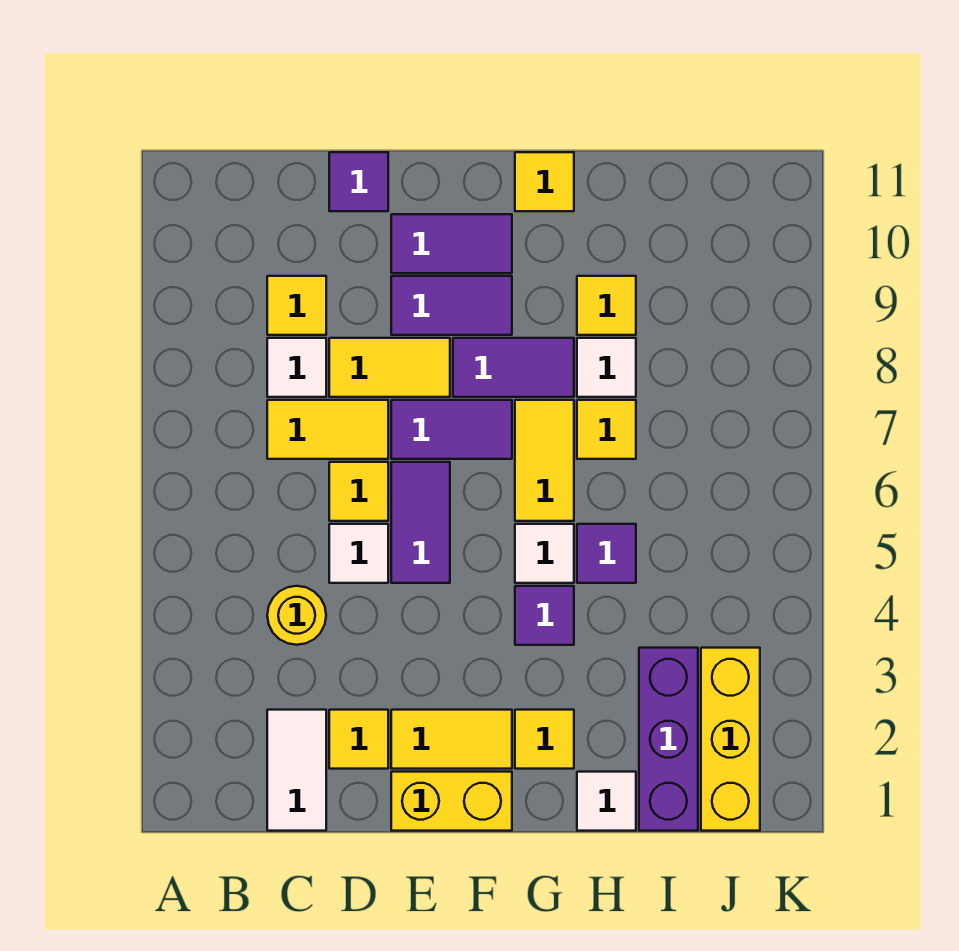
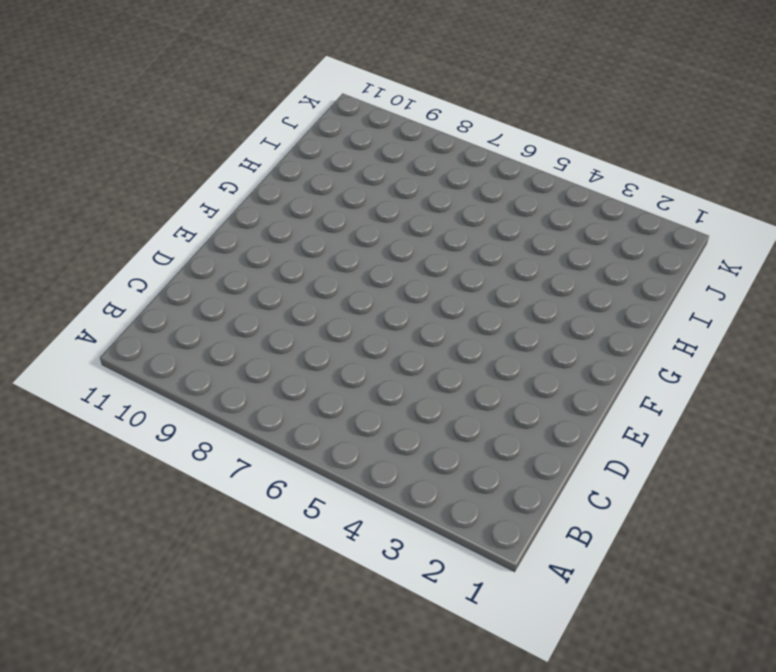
none -> white 1x2 tile [267,710,326,831]
none -> yellow 1x1 round brick [267,586,326,645]
none -> yellow 1x2 tile [267,400,388,459]

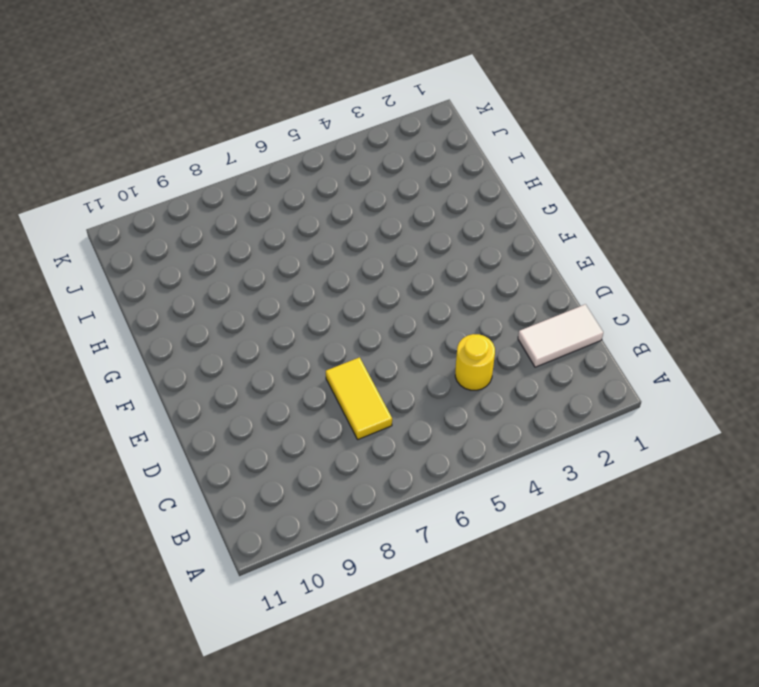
none -> white 1x1 tile [267,338,326,397]
none -> yellow 1x1 tile [267,276,326,335]
none -> yellow 1x1 tile [329,710,388,769]

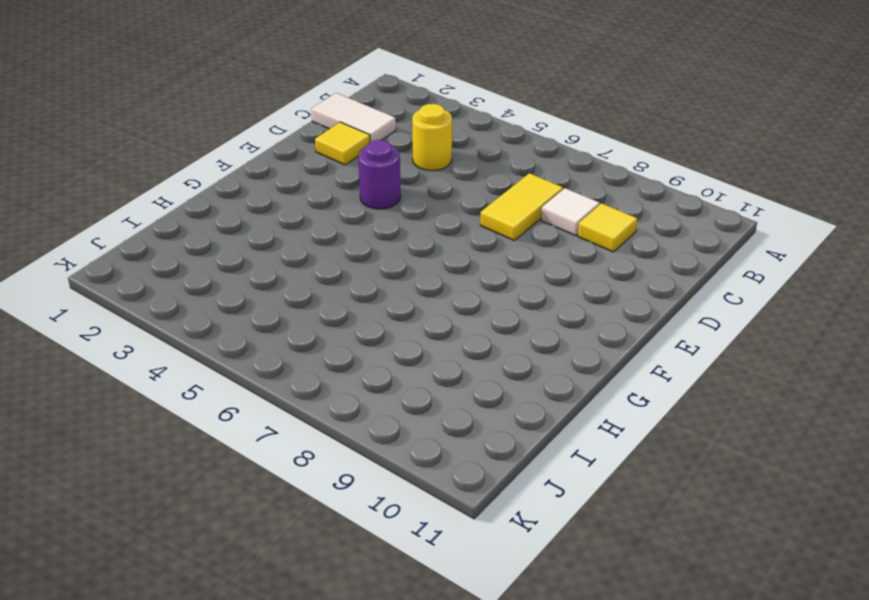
purple 1x1 round brick [358,140,401,209] -> none
none -> white 1x1 tile [329,524,388,583]
none -> yellow 1x1 tile [329,462,388,521]
none -> yellow 1x2 tile [329,338,450,397]

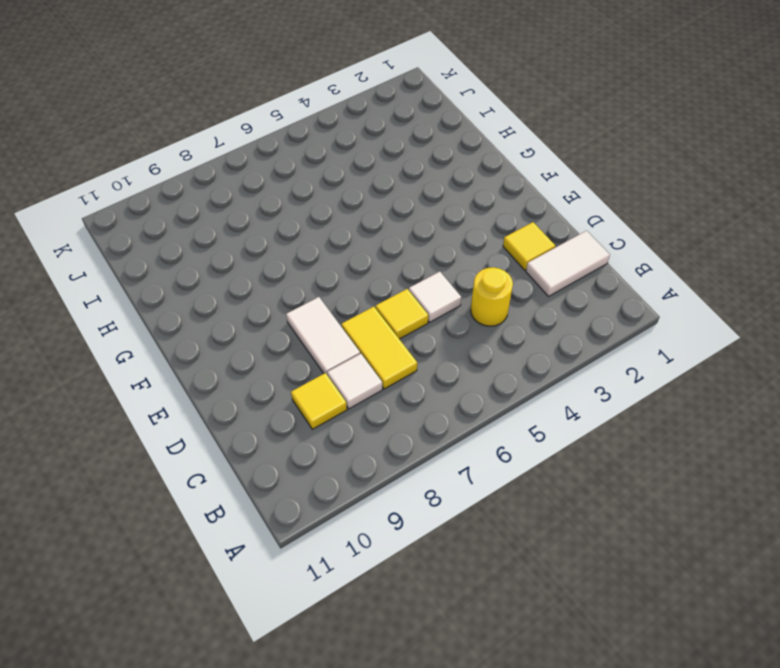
white 1x2 tile [286,297,360,375] -> yellow 1x2 tile [329,338,450,397]
none -> purple 1x1 tile [329,152,388,211]
none -> yellow 1x2 brick [391,772,512,831]
none -> yellow 1x2 tile [391,710,512,769]

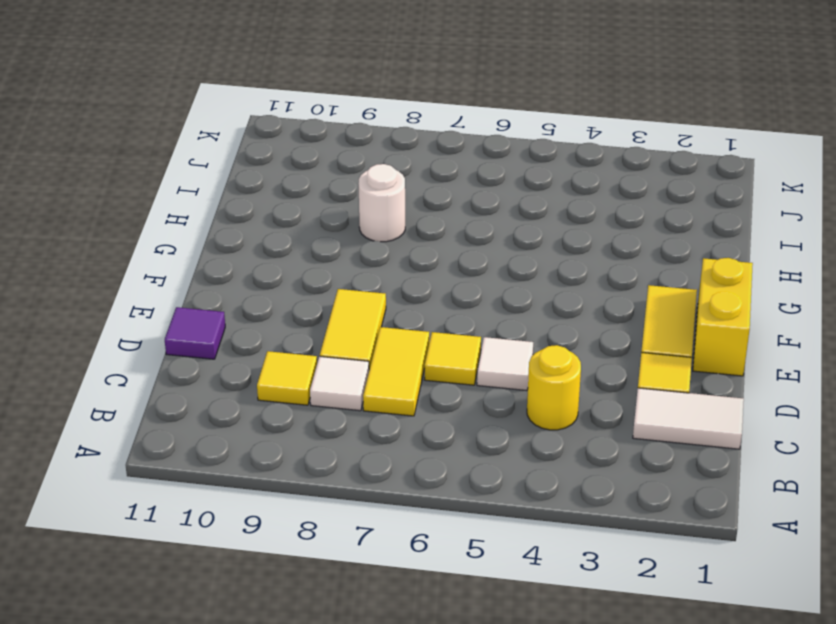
white 1x1 round brick [358,164,405,242] -> white 1x1 tile [577,338,636,397]
none -> purple 1x2 tile [391,462,450,583]
none -> purple 1x2 tile [391,400,512,459]
none -> purple 1x2 tile [391,276,512,335]

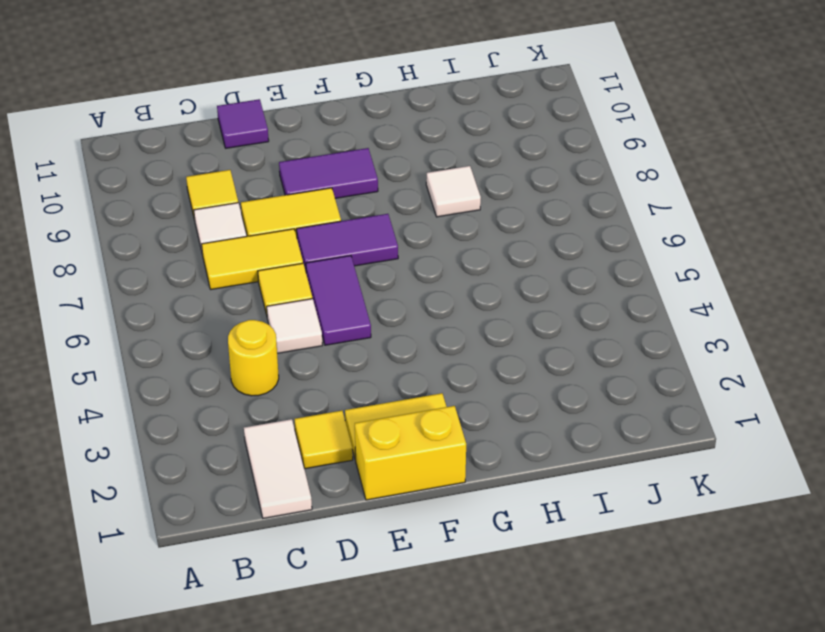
none -> purple 1x2 tile [391,214,512,273]
none -> purple 1x2 tile [453,338,574,397]
none -> yellow 1x1 tile [515,710,574,769]

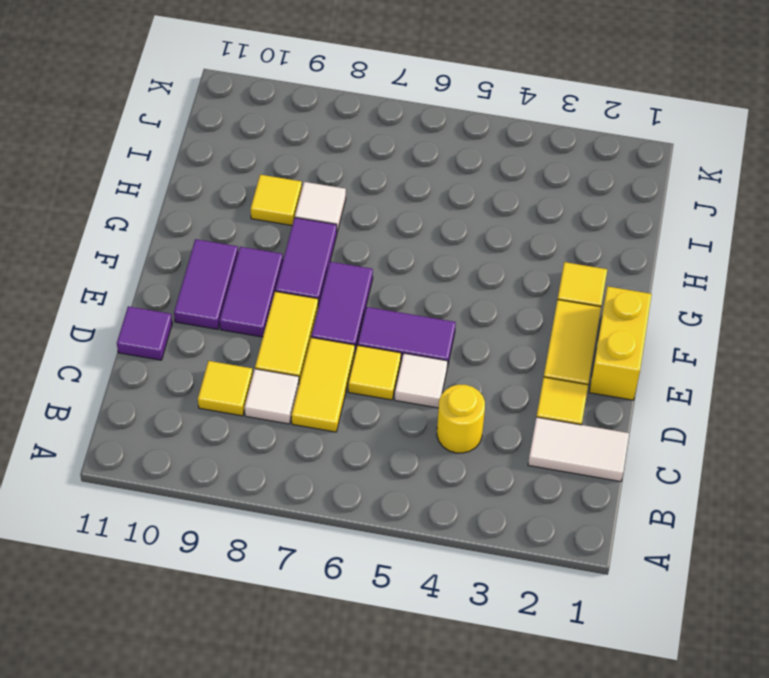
none -> purple 1x1 tile [515,586,574,645]
none -> white 1x1 tile [515,524,574,583]
none -> yellow 1x2 tile [515,400,574,521]

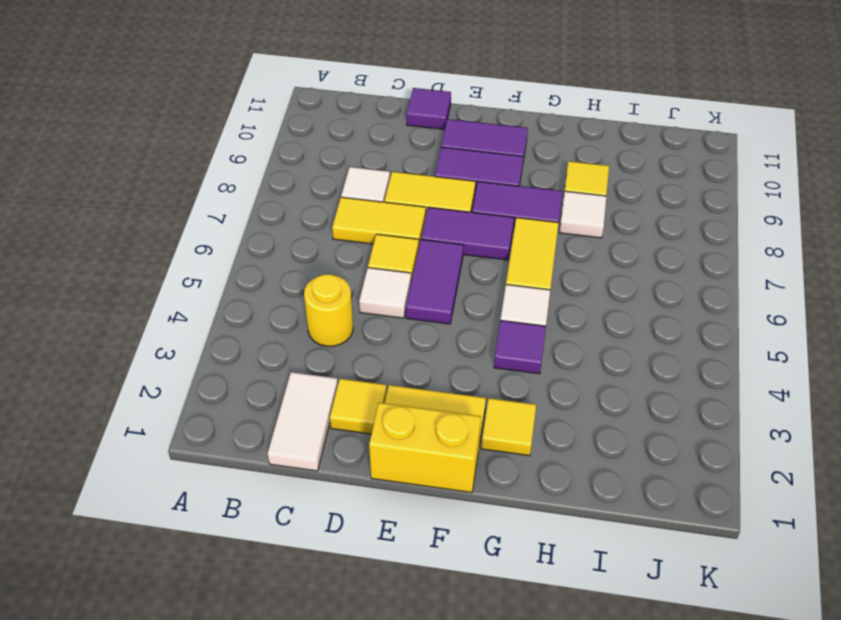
none -> yellow 1x1 tile [267,276,326,335]
none -> yellow 1x1 tile [515,152,574,211]
none -> white 1x1 tile [577,772,636,831]

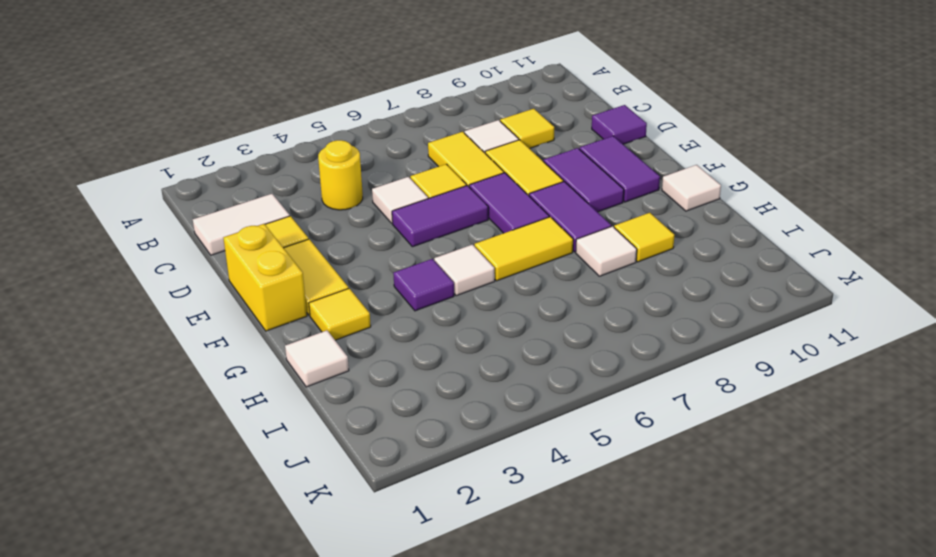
white 1x1 tile [662,165,721,211] -> yellow 1x1 tile [515,152,574,211]
none -> purple 1x1 tile [577,524,636,583]
none -> yellow 1x1 tile [577,400,636,459]
none -> purple 1x3 brick [639,648,698,831]

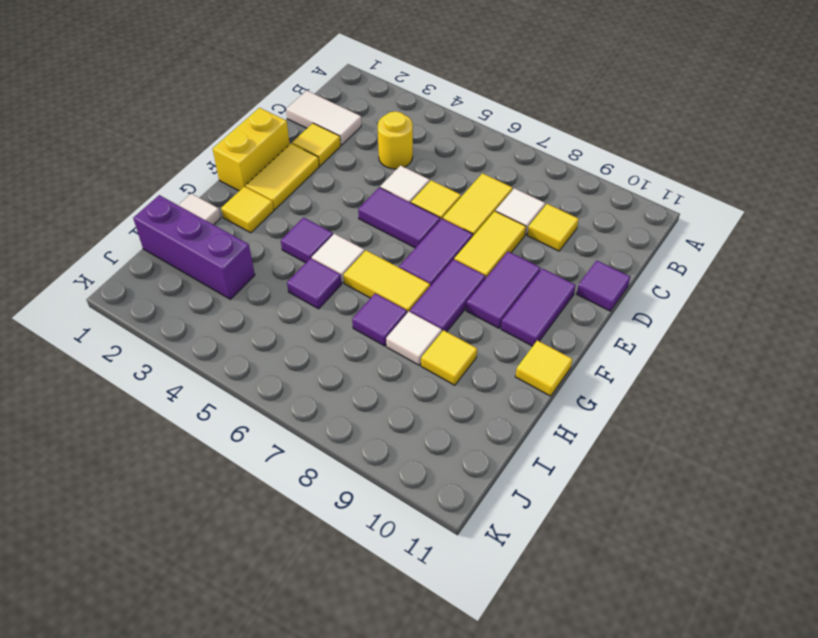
purple 1x1 tile [352,293,407,346] -> yellow 1x1 tile [577,400,636,459]
none -> yellow 1x3 brick [701,648,760,831]

